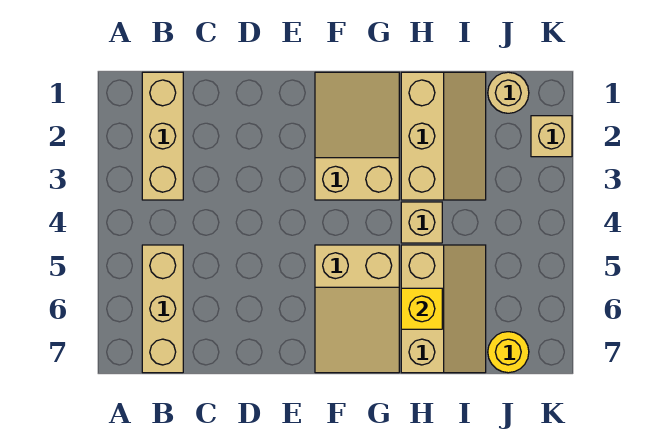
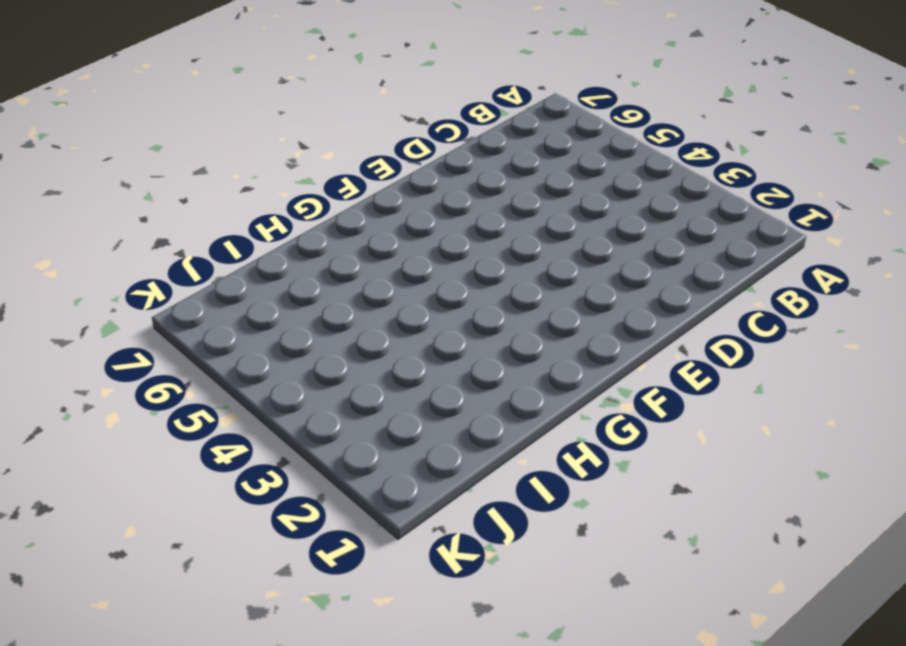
none -> tan 1x3 brick [142,72,183,200]
none -> tan 1x3 brick [142,245,183,373]

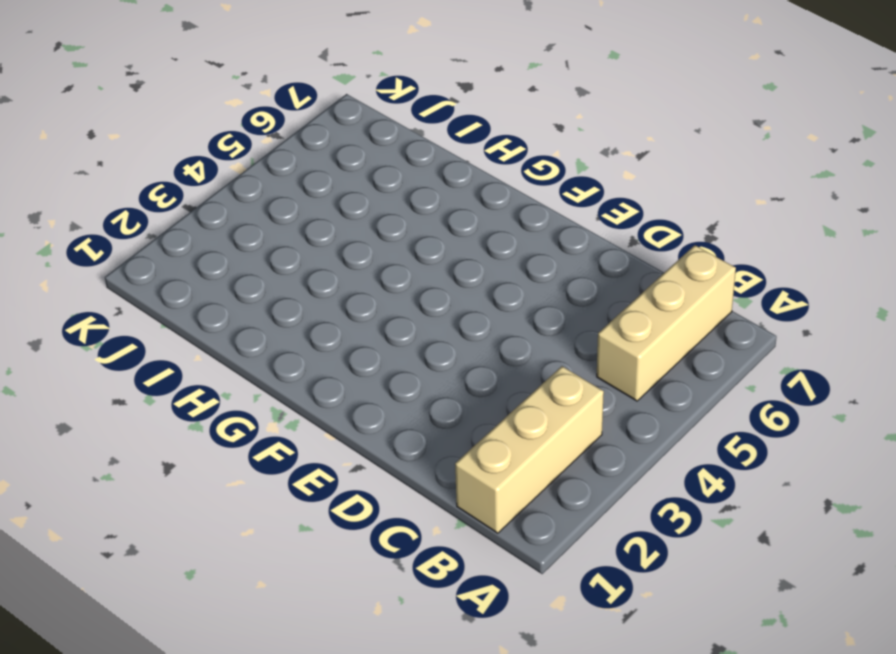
none -> tan 2x3 slope [315,72,399,200]
none -> tan 2x3 slope [315,245,399,373]

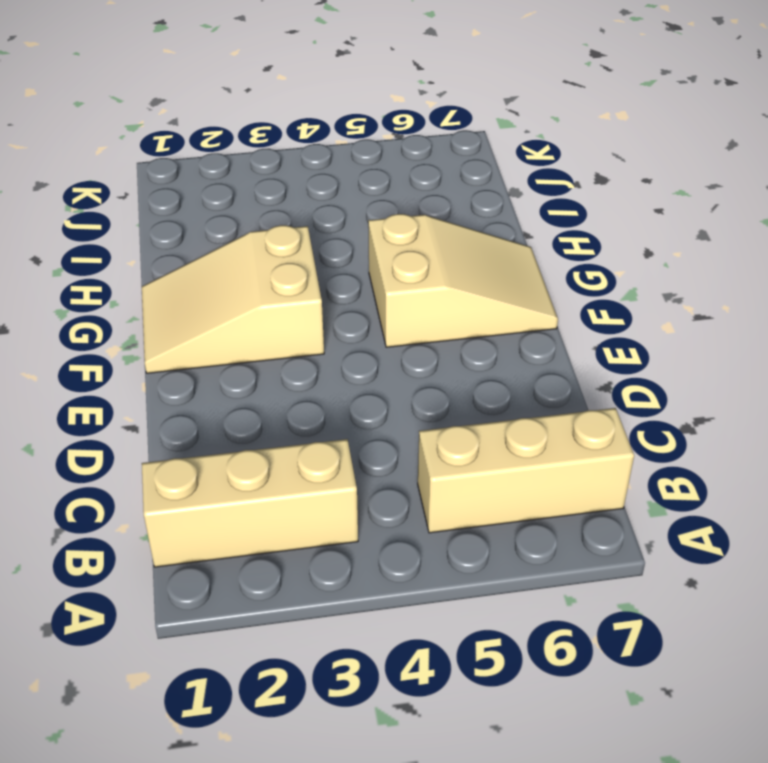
none -> tan 2x3 slope [401,72,486,200]
none -> tan 1x1 brick [401,202,442,243]

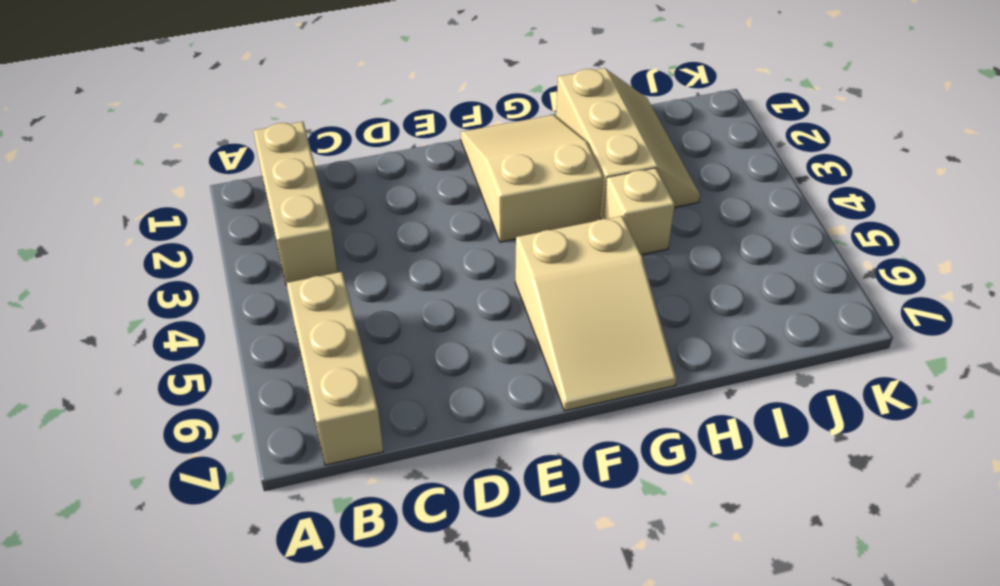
none -> tan 2x3 slope [401,245,486,373]
none -> tan 1x1 round brick [488,72,529,113]

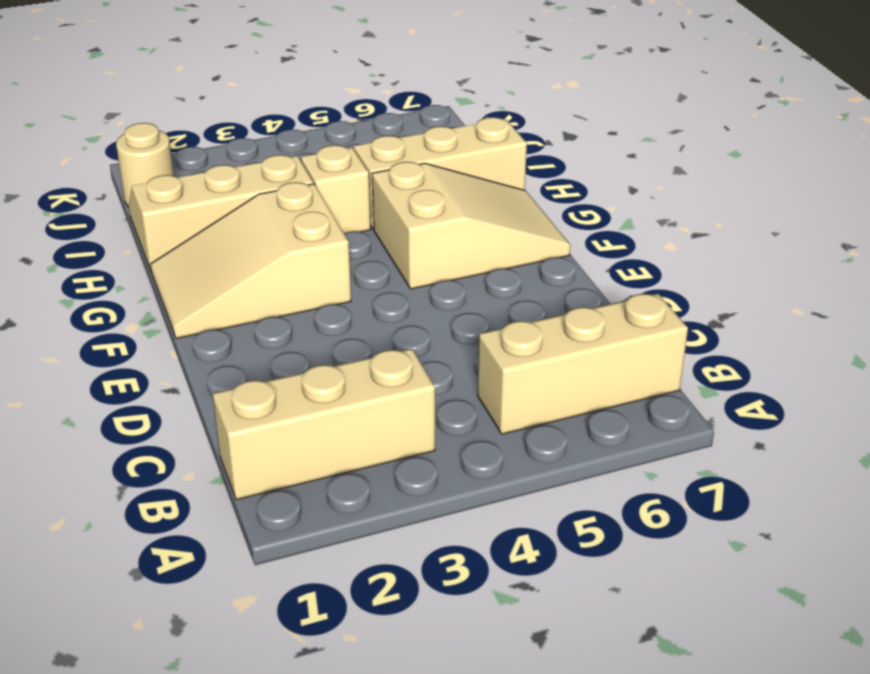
none -> yellow 1x1 round brick [488,332,529,373]
none -> tan 1x1 brick [531,116,572,157]

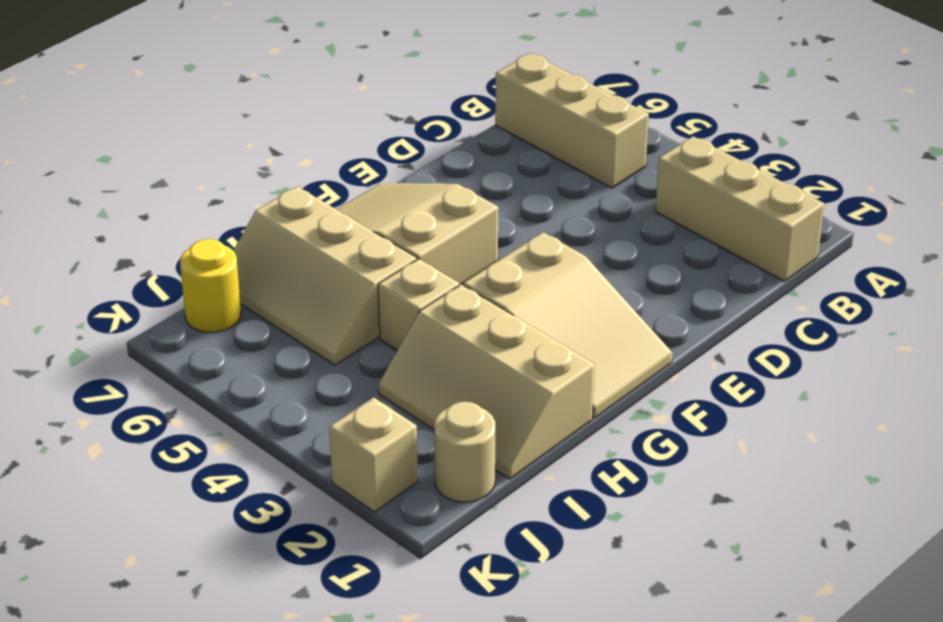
none -> yellow 1x1 brick [401,288,442,329]

